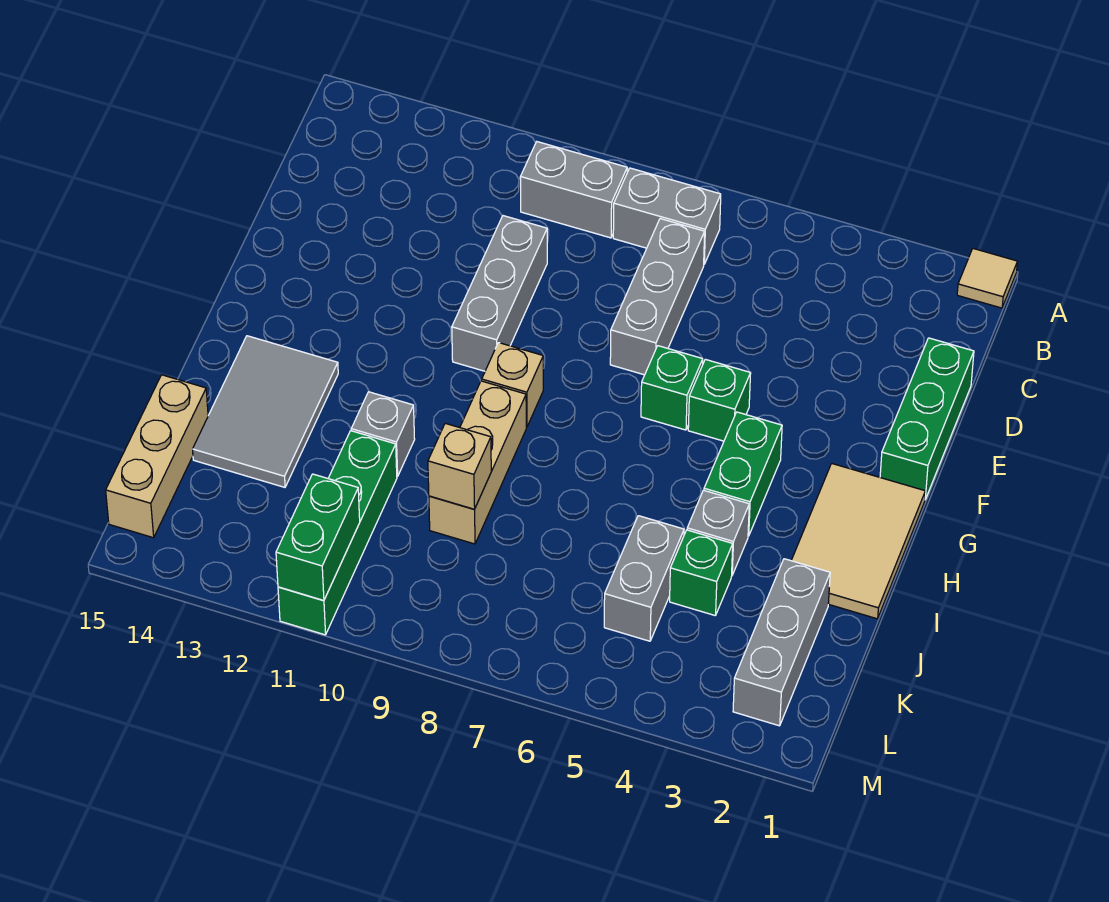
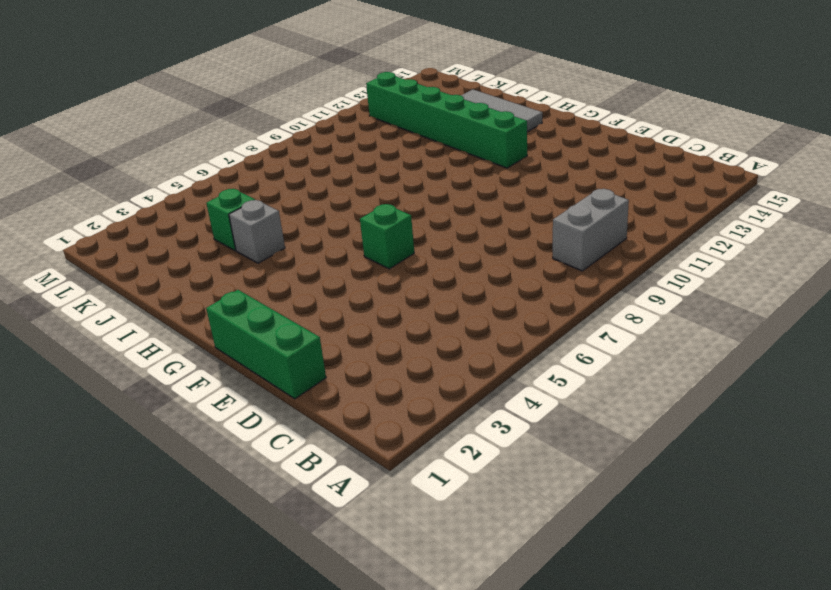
green 1x6 brick [366,72,527,168] -> none
none -> tan 1x1 tile [957,249,1017,308]
none -> grey 1x2 brick [613,168,721,264]
none -> grey 1x3 brick [610,219,705,375]

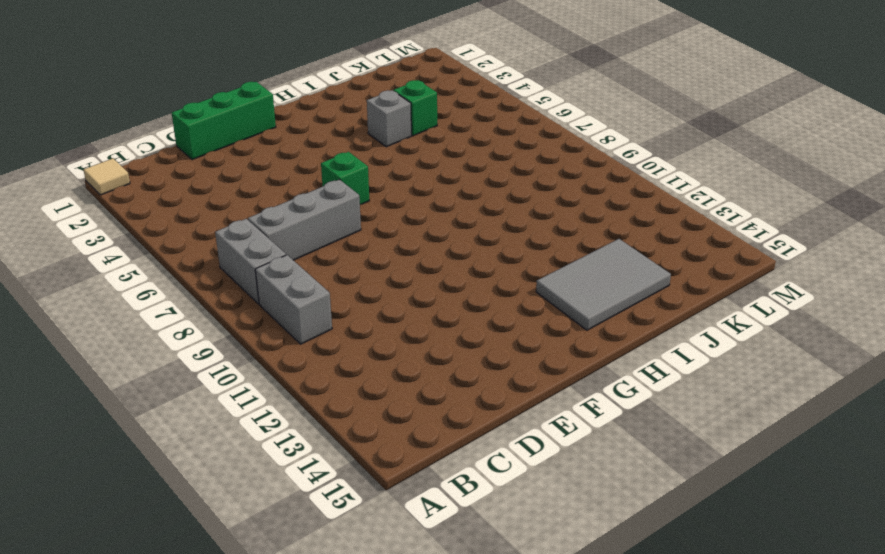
none -> grey 1x3 brick [452,216,547,371]
none -> green 1x1 brick [688,359,751,441]
none -> tan 2x3 tile [791,464,925,619]

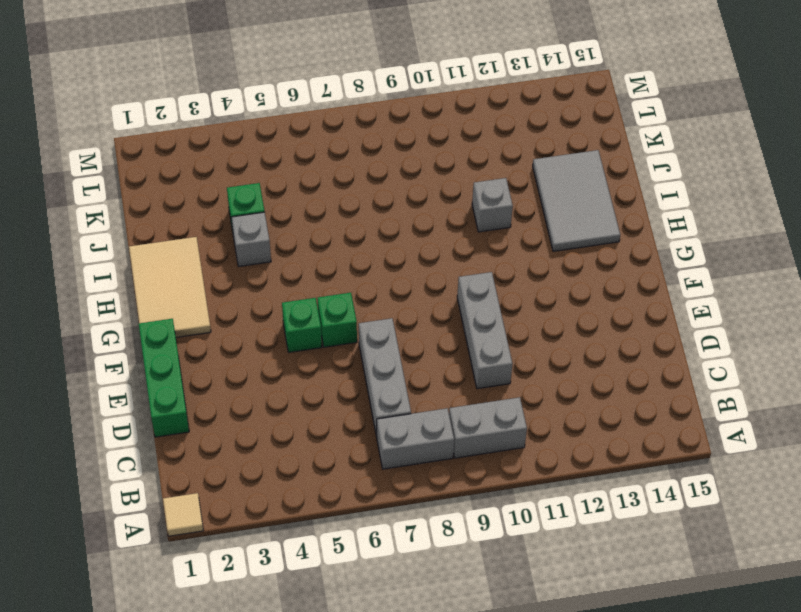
none -> green 1x2 brick [704,412,782,536]
none -> tan 1x1 brick [482,343,543,427]
none -> tan 1x3 brick [429,381,526,544]

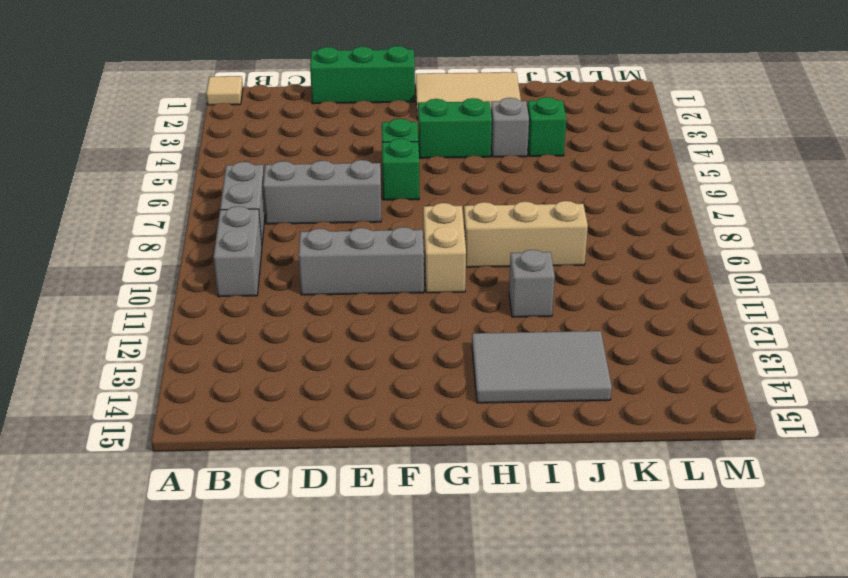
tan 1x2 brick [423,203,466,293] -> tan 1x1 brick [482,343,543,427]
none -> grey 1x3 brick [733,559,830,726]
none -> grey 1x2 brick [604,516,684,641]
none -> green 1x4 brick [278,431,397,635]

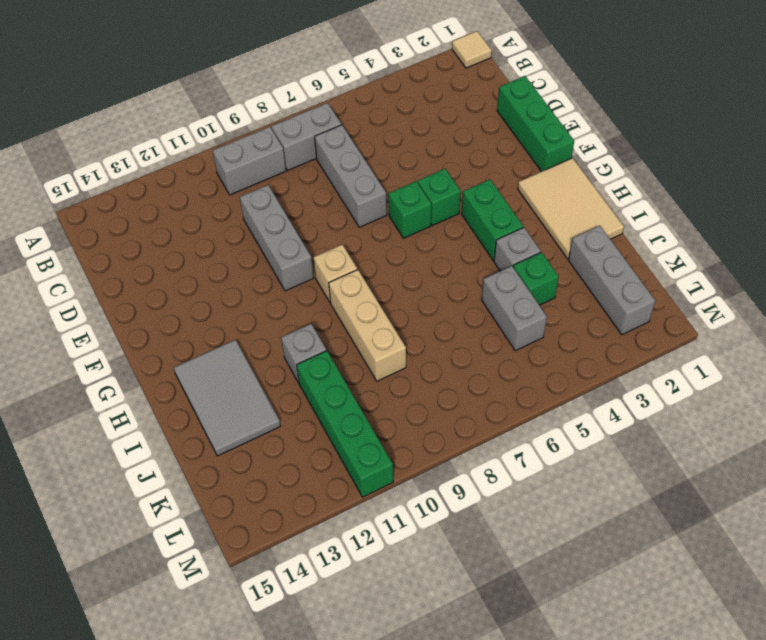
none -> tan 1x3 brick [106,375,208,538]
none -> tan 1x1 brick [428,423,491,509]
none -> green 1x2 brick [276,474,360,601]

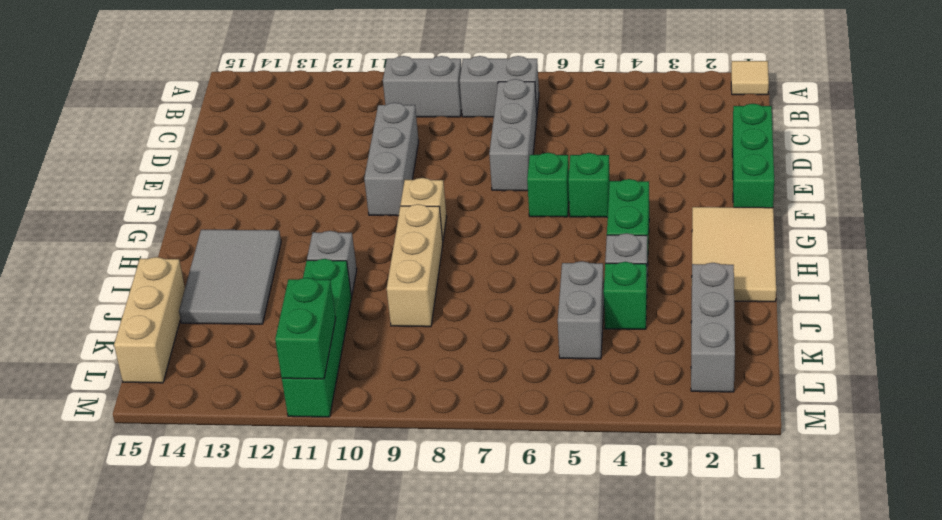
none -> tan 1x1 brick [428,423,491,509]

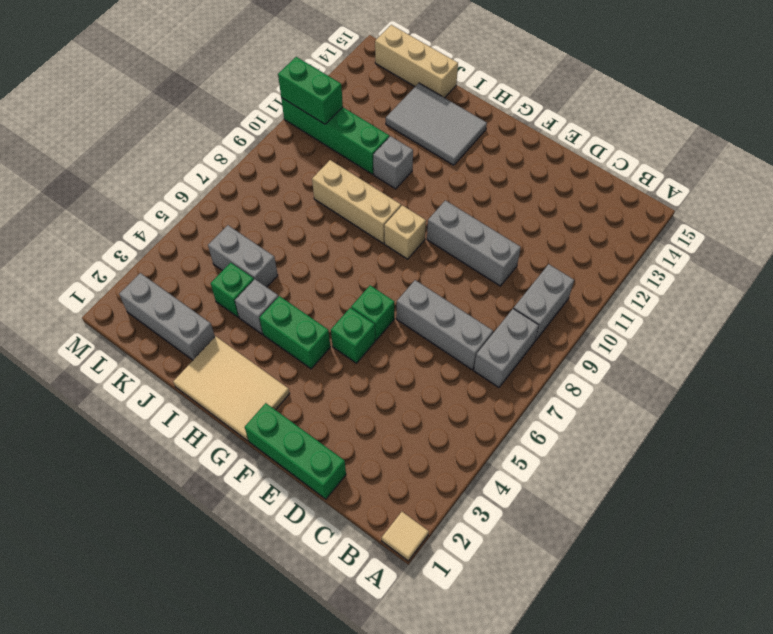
none -> tan 1x1 brick [428,423,491,509]

